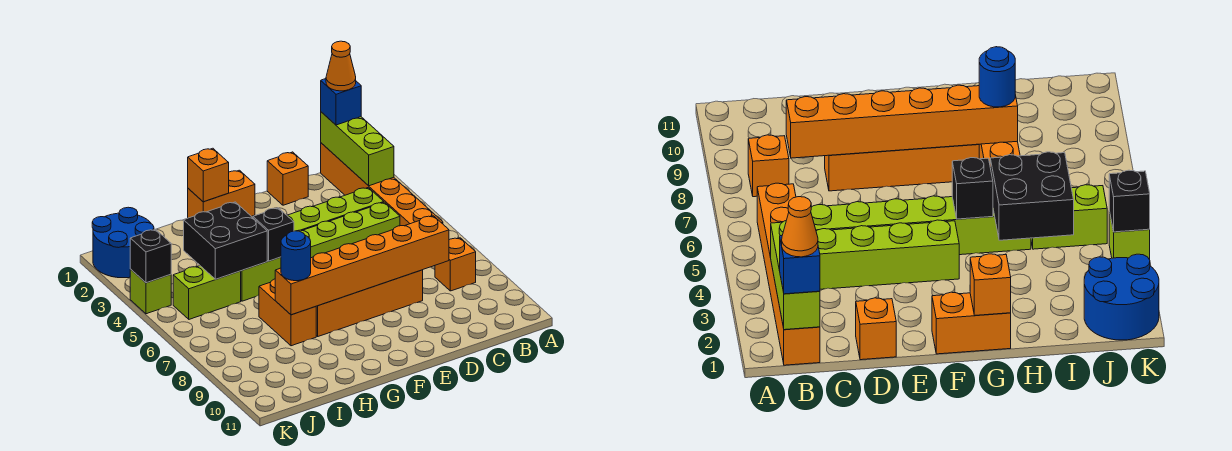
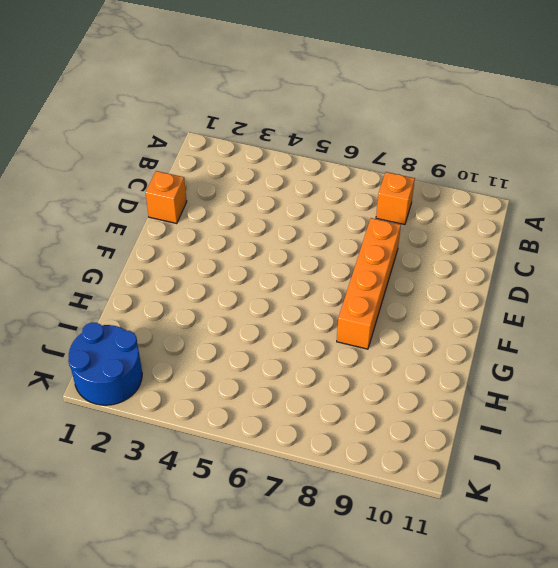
none -> orange 1x6 brick [321,143,443,226]
none -> lime 1x4 brick [287,188,384,231]
none -> lime 1x6 brick [241,202,400,301]

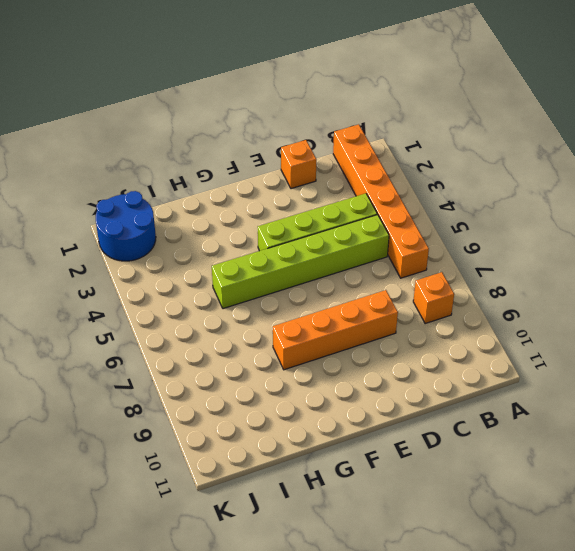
none -> orange 1x2 brick [188,170,255,218]
none -> orange 1x2 brick [259,279,316,346]
none -> lime 1x2 brick [173,266,241,319]

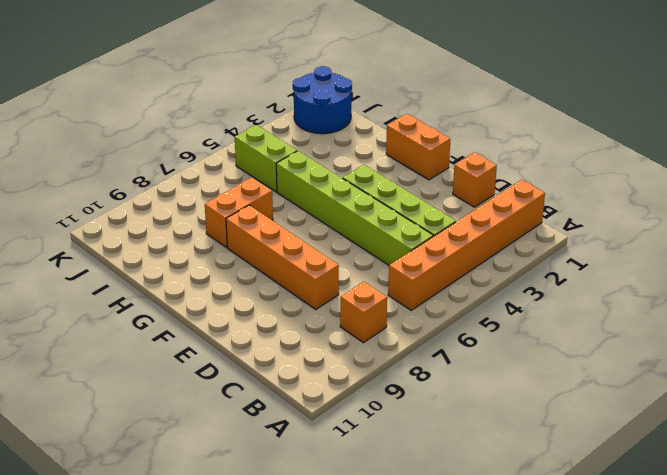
none -> lime 1x1 brick [130,269,171,314]
none -> lime 1x3 brick [321,112,394,186]
none -> orange 1x6 brick [275,216,449,315]

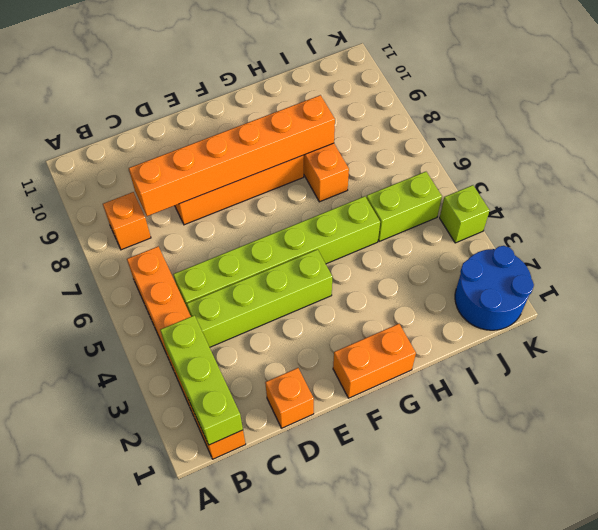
none -> orange 1x1 brick [188,148,229,202]
none -> black 1x1 brick [253,208,294,261]
none -> black 2x2 brick [184,202,267,279]

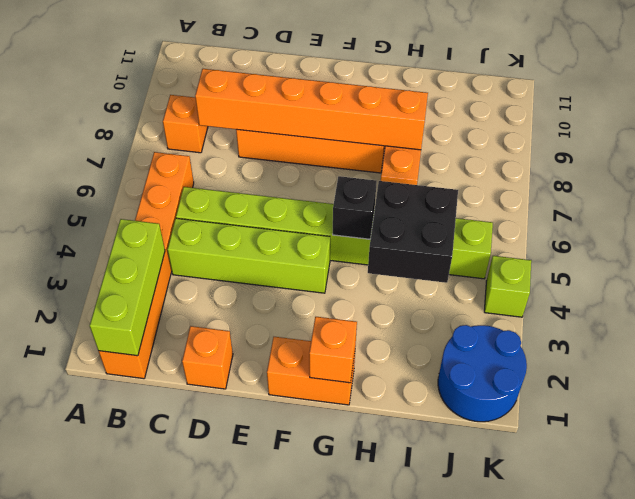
none -> black 1x1 brick [130,229,171,283]
none -> blue 1x1 brick [321,79,361,125]
none -> blue 1x1 round brick [281,231,311,281]

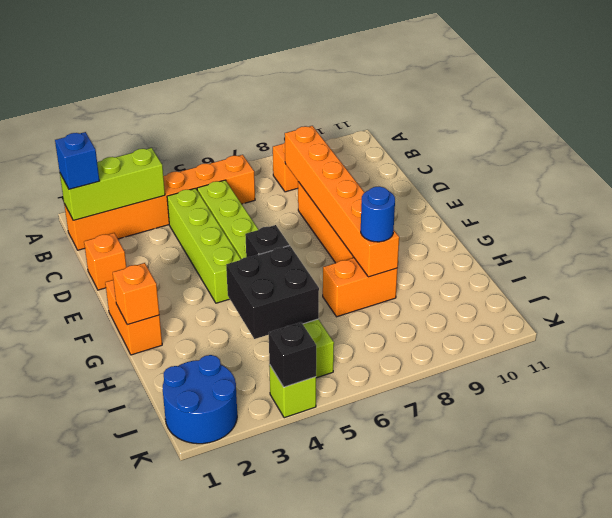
none -> orange 1x1 cone [326,41,356,91]

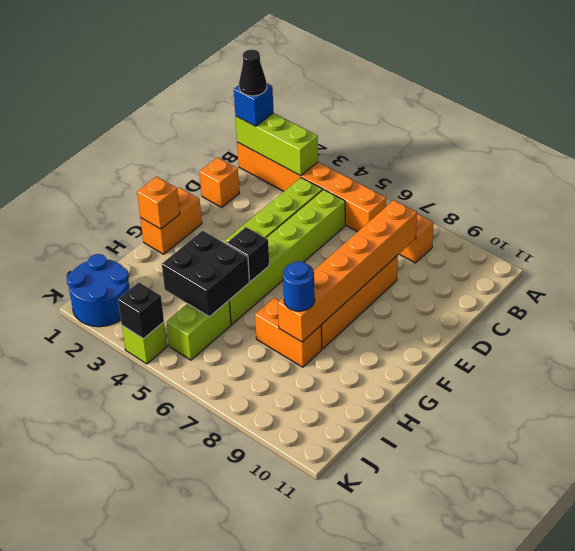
black 1x1 cone [239,49,267,96] -> orange 1x1 cone [326,41,356,91]

